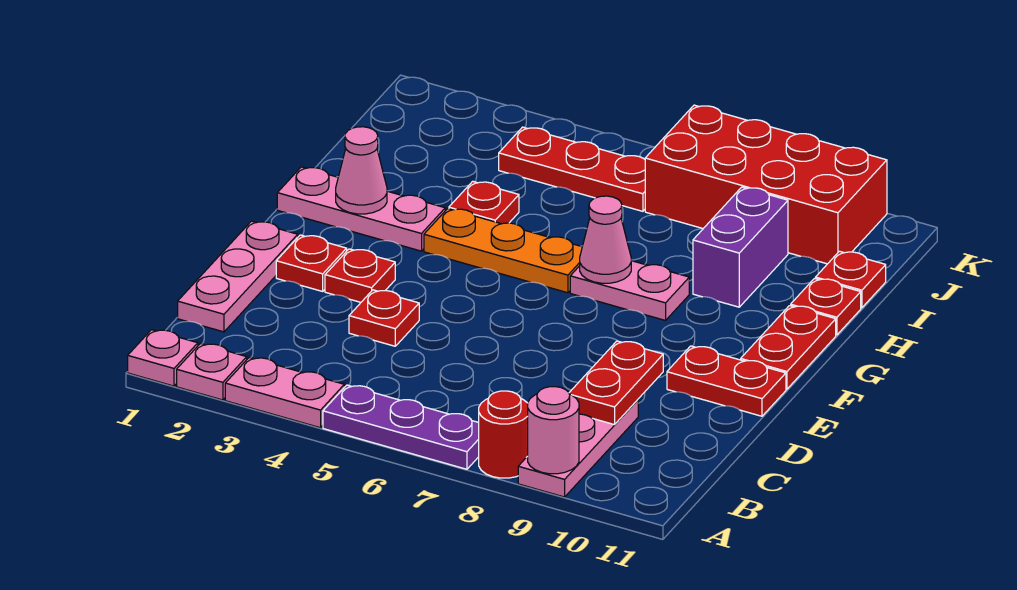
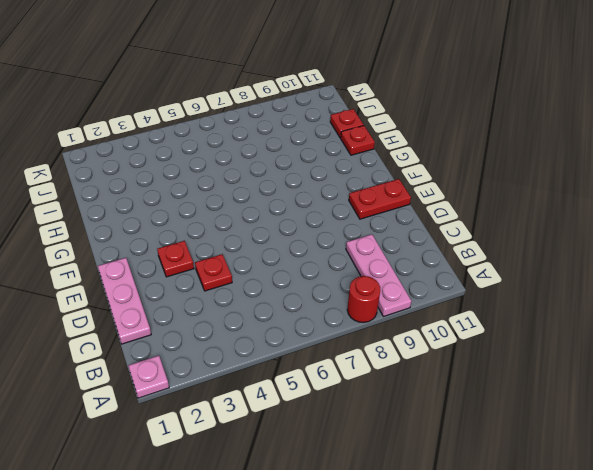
none -> pink 1x1 plate [177,344,247,400]
none -> pink 1x2 plate [225,357,344,428]
none -> purple 1x3 plate [323,385,479,469]

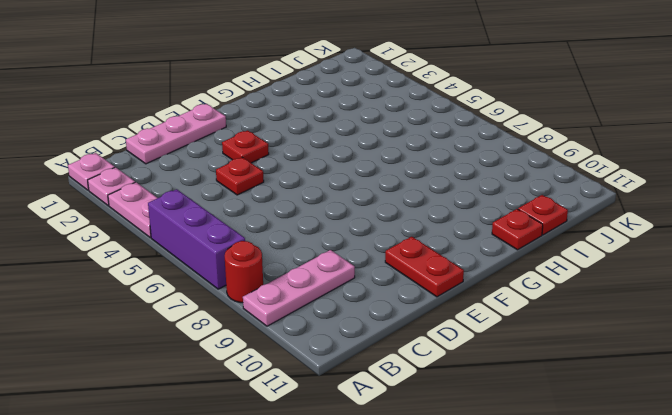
purple 1x3 brick [148,189,245,289] -> purple 1x3 plate [323,385,479,469]
none -> red 1x1 plate [276,235,347,291]
none -> red 1x2 plate [741,306,836,389]
none -> pink 1x3 plate [277,167,445,251]

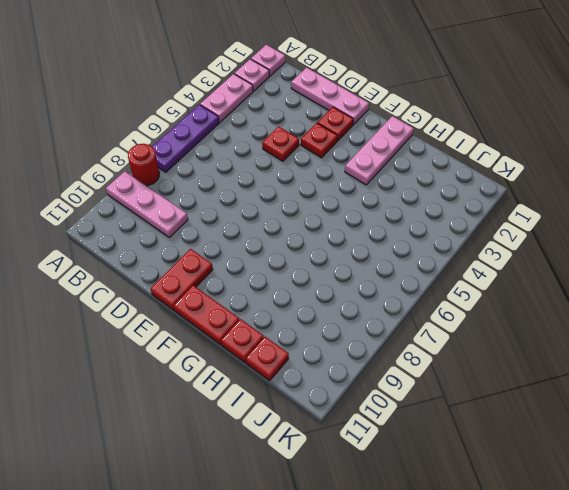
none -> orange 1x3 plate [424,209,582,293]
none -> pink 1x2 plate [570,261,689,320]
none -> red 1x1 plate [449,181,519,224]

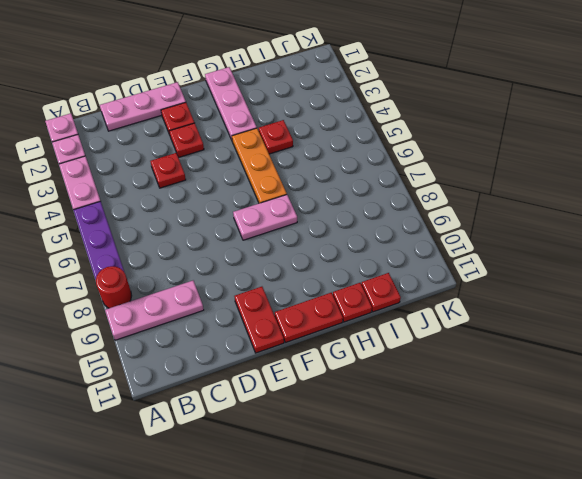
pink 1x2 plate [233,195,297,240] -> pink 1x2 plate turned to [570,261,689,320]
none -> purple 1x2 brick [693,187,788,307]
none -> red 1x3 plate [499,127,645,211]
none -> red 2x4 brick [645,105,887,264]

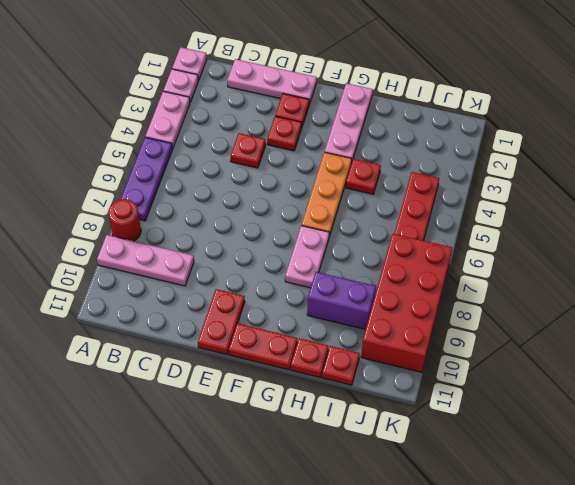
none -> pink 1x1 round brick [528,387,579,474]
none -> red 1x2 plate [569,341,663,425]
none -> pink 1x1 cone [336,127,387,214]

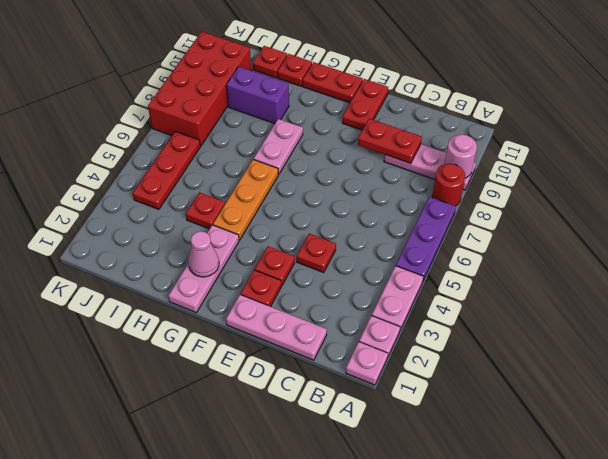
none -> pink 1x1 cone [580,196,631,283]

